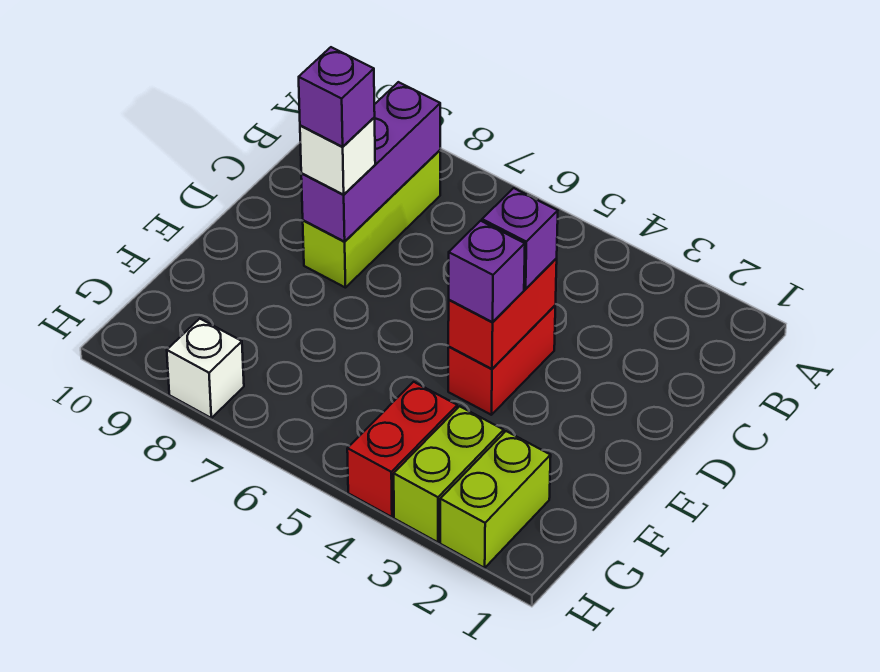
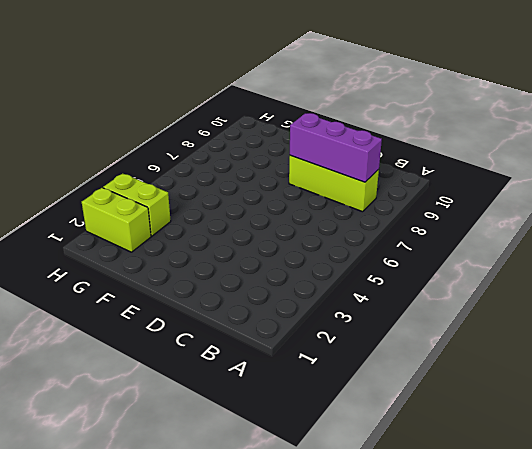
none -> red 1x2 brick [448,306,555,415]
none -> red 1x2 brick [347,382,457,517]
none -> white 1x1 brick [167,319,244,418]

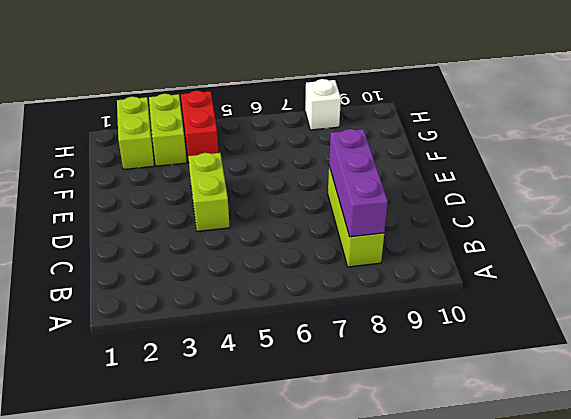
lime 1x2 brick [188,153,230,231] -> red 1x2 brick [448,306,555,415]
none -> red 1x2 brick [448,259,557,369]
none -> purple 1x1 brick [482,188,558,289]
none -> white 1x1 brick [300,118,375,195]

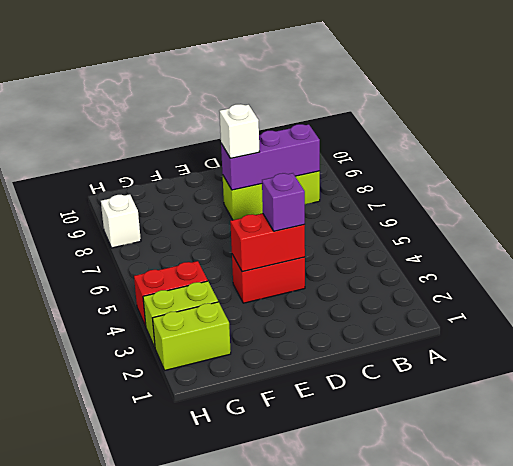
none -> purple 1x1 brick [449,221,525,322]
none -> purple 1x1 brick [299,47,375,147]

